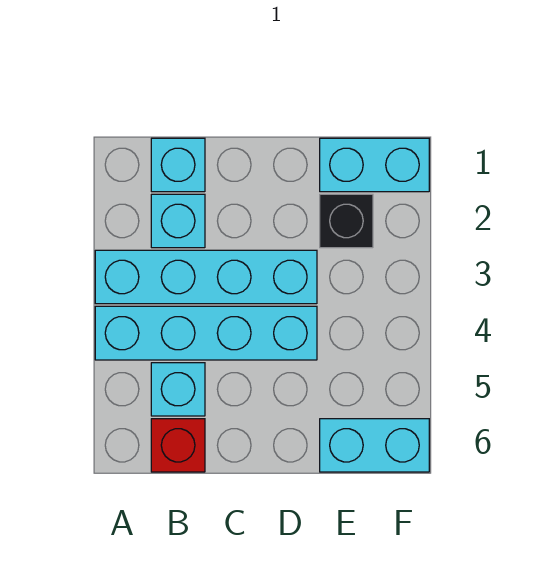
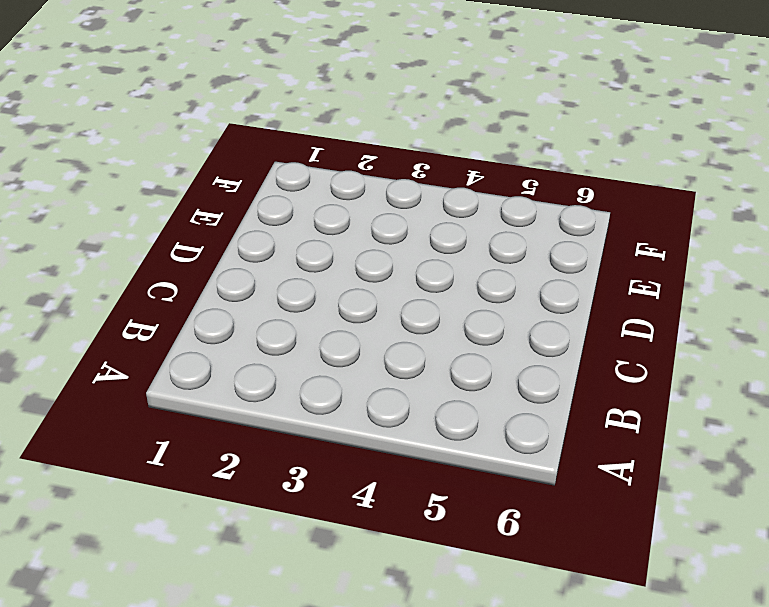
none -> cyan 1x4 brick [95,250,317,304]
none -> cyan 1x4 brick [95,306,317,360]

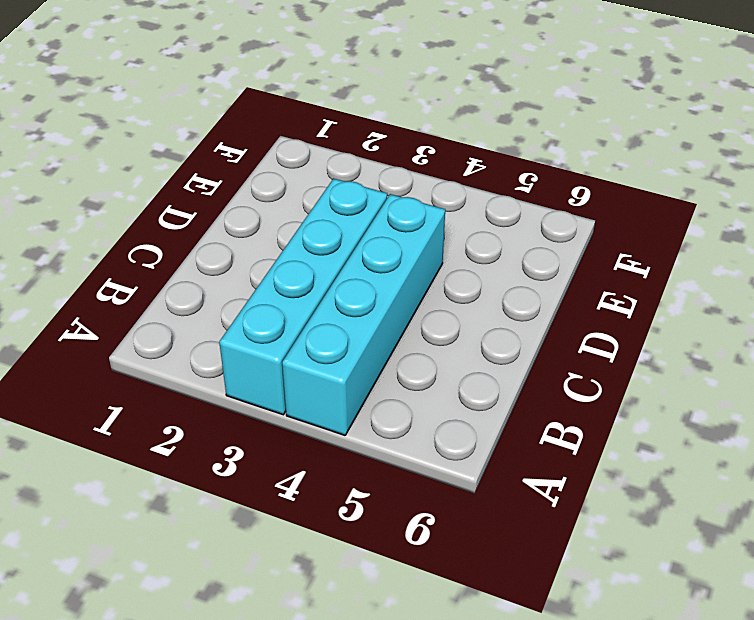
none -> cyan 1x1 brick [151,138,205,192]
none -> cyan 1x1 brick [151,194,205,248]

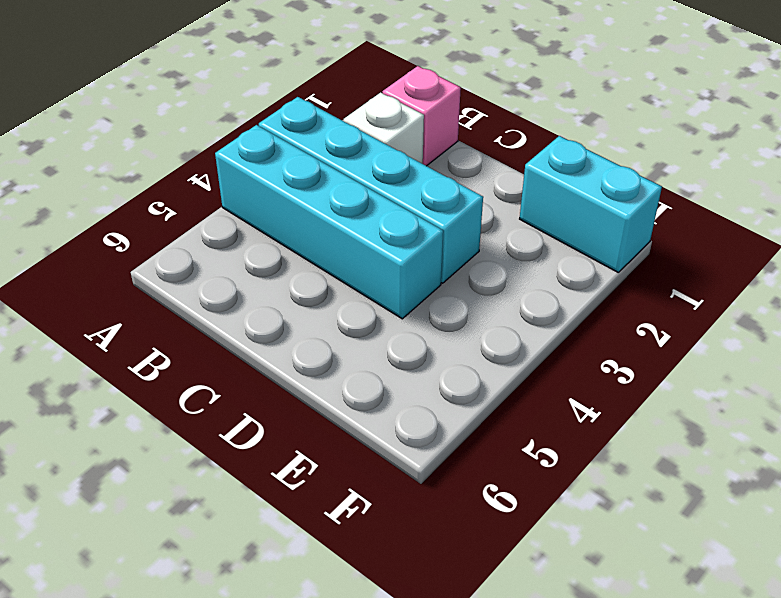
pink 1x1 brick [382,66,461,166] -> cyan 1x1 brick [151,138,205,192]
white 1x1 brick [344,93,424,164] -> cyan 1x1 brick [151,194,205,248]
none -> cyan 1x1 brick [151,363,205,416]
none -> red 1x1 brick [151,419,205,472]

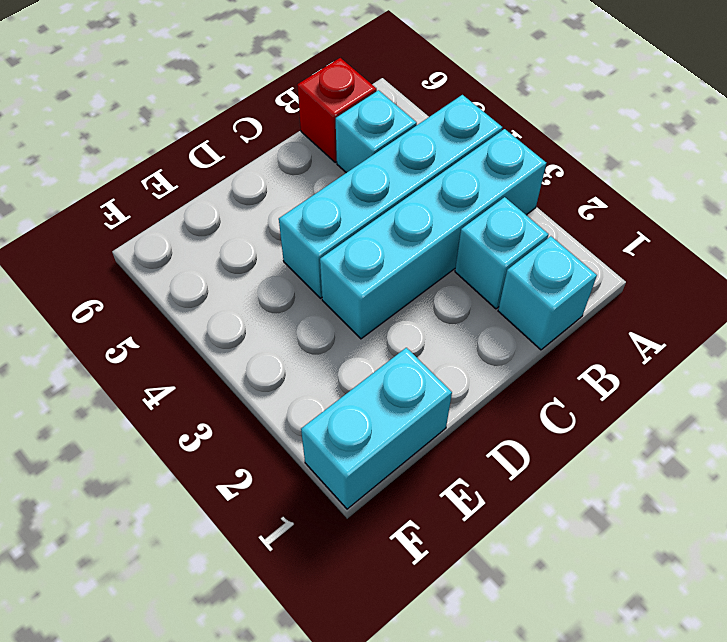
none -> black 1x1 brick [320,194,373,248]
none -> cyan 1x2 brick [320,419,429,472]

